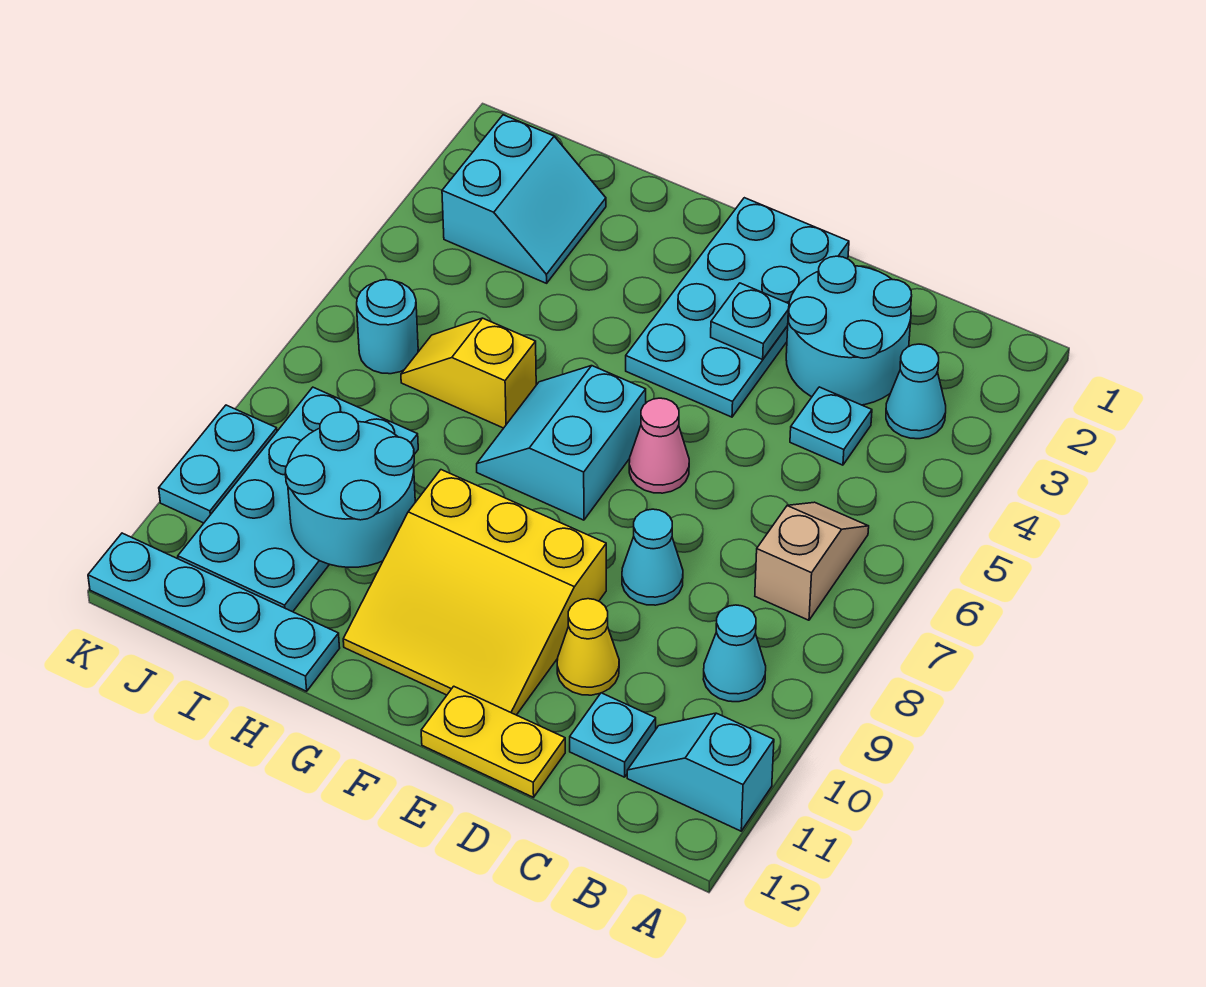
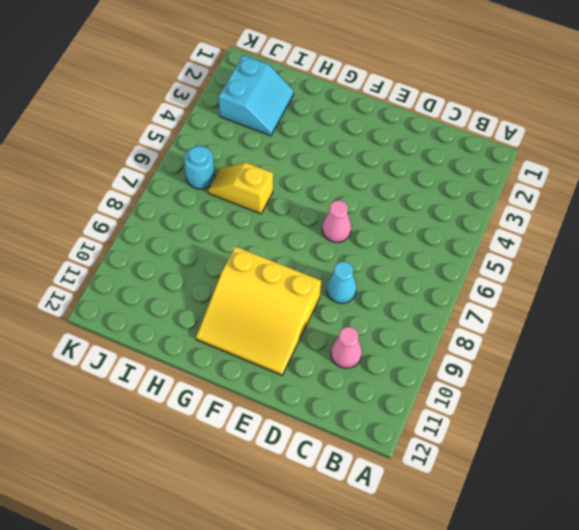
pink 1x1 cone [331,327,362,368] -> none
none -> cyan 1x2 slope [627,713,774,831]
none -> cyan 1x1 cone [886,344,946,439]
none -> tan 1x2 slope [755,502,869,620]

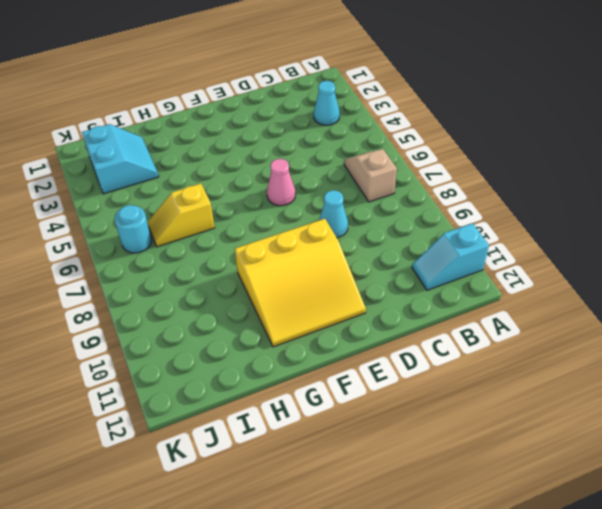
none -> cyan 1x1 cone [703,605,766,702]
none -> cyan 2x2 round brick [786,256,912,405]
none -> cyan 1x1 plate [790,387,872,465]

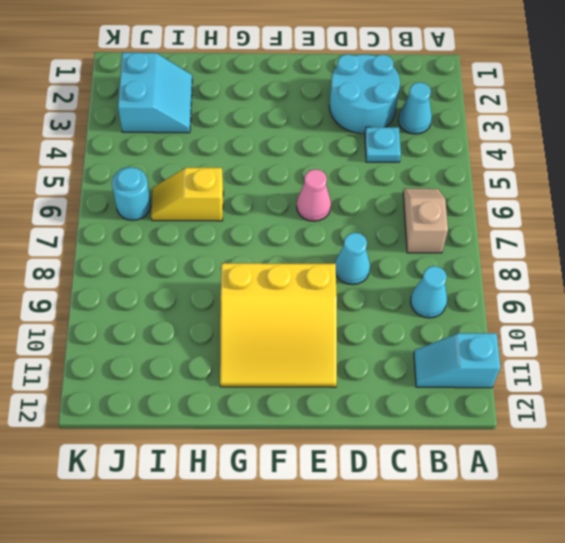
none -> cyan 1x1 plate [570,693,656,777]
none -> yellow 1x1 cone [557,599,619,695]
none -> yellow 1x2 plate [421,686,565,797]

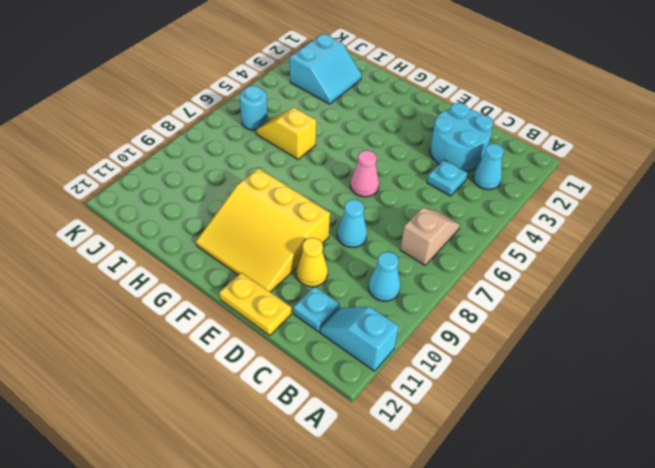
none -> cyan 2x4 plate [626,198,849,417]
none -> cyan 2x2 slope [477,366,646,520]
none -> cyan 1x4 plate [88,533,340,691]

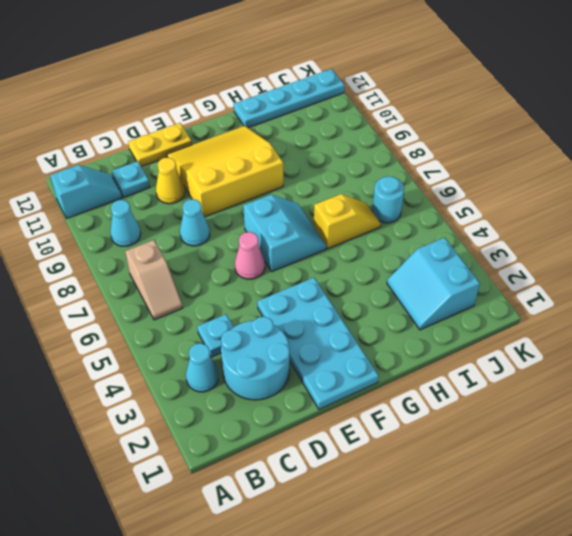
none -> cyan 2x4 plate [178,387,418,612]
none -> cyan 1x2 plate [159,405,277,523]
none -> cyan 1x1 plate [711,283,789,359]

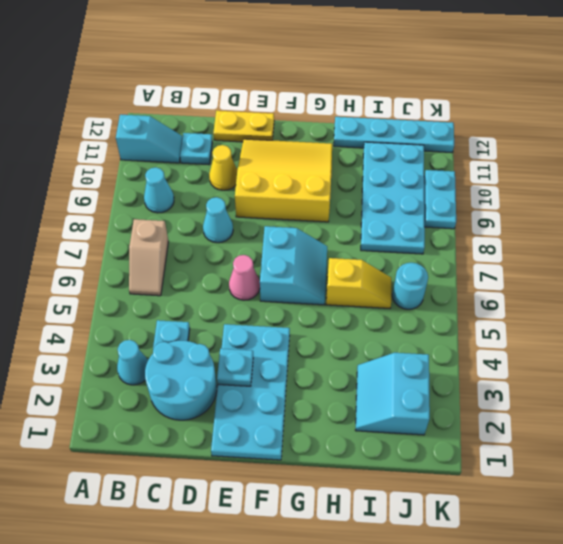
none -> cyan 2x2 round brick [286,412,415,567]

